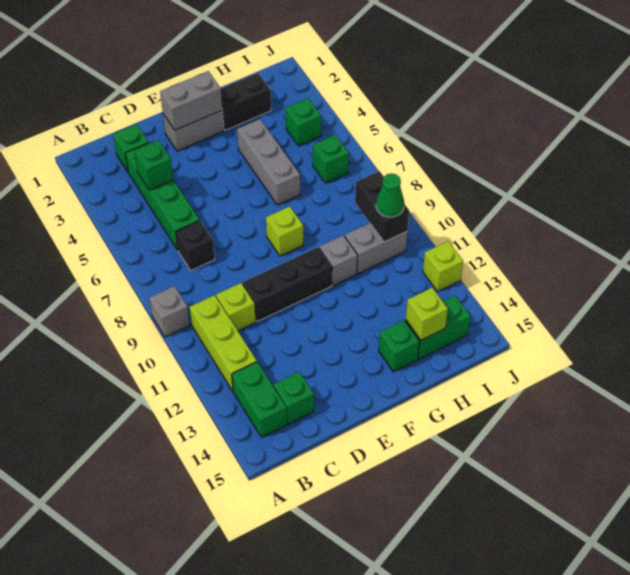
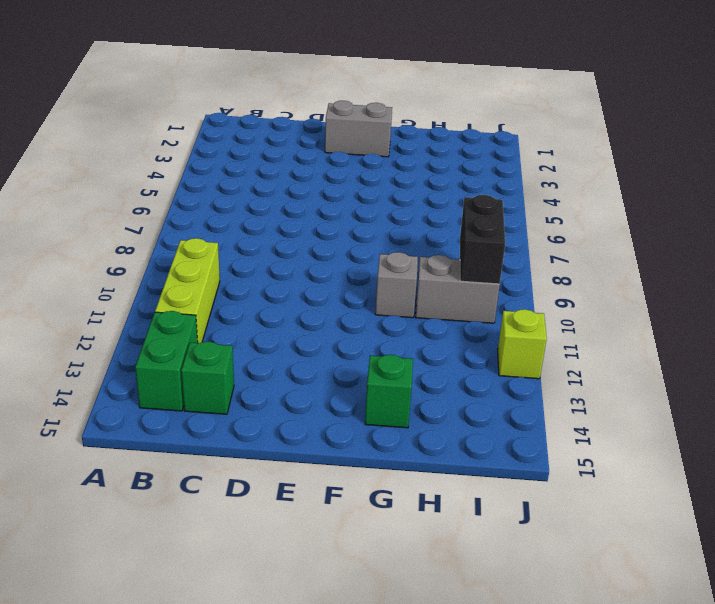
none -> grey 1x1 brick [149,286,190,337]
none -> green 1x1 brick [113,124,149,172]
none -> green 1x4 brick [125,143,200,250]

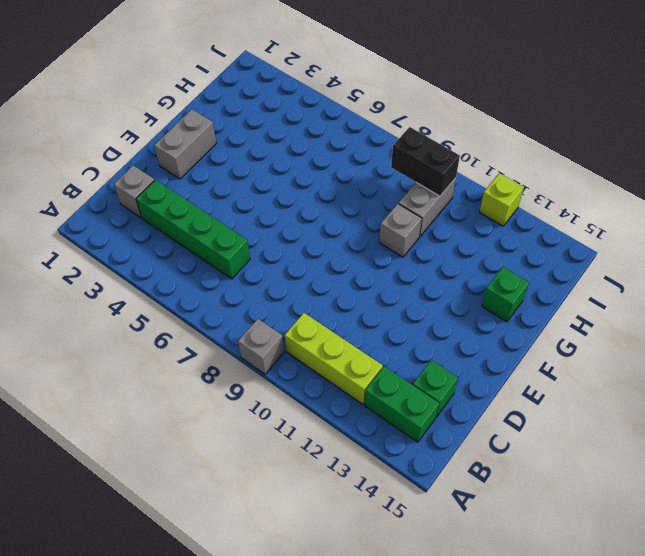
grey 1x1 brick [114,166,155,218] -> green 1x1 brick [113,124,149,172]
none -> black 1x1 brick [176,221,215,270]
none -> lime 1x1 brick [216,283,256,331]
none -> black 1x3 brick [242,247,332,322]

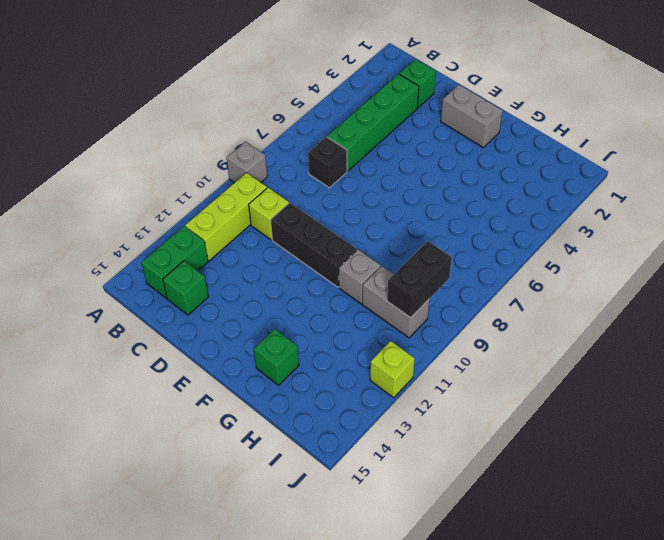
none -> lime 1x1 brick [266,206,303,256]
none -> black 1x2 brick [221,73,271,130]
none -> grey 1x3 brick [237,119,300,205]

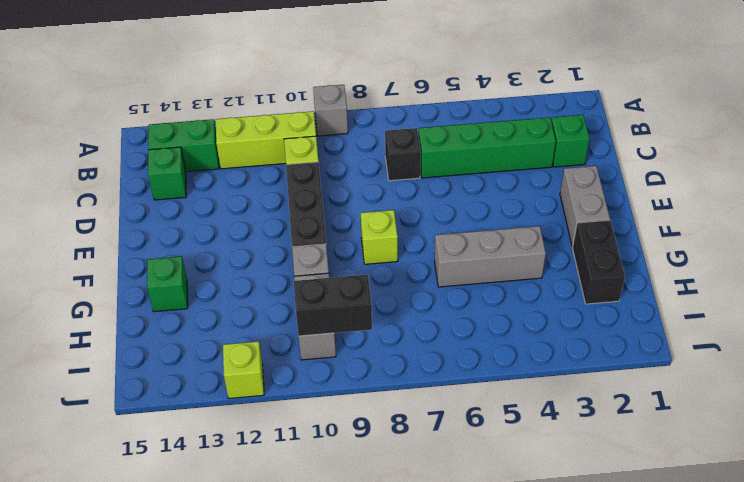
none -> green 1x2 brick [405,296,471,359]
none -> green 1x1 brick [285,98,321,146]
none -> green 1x1 brick [313,135,349,183]

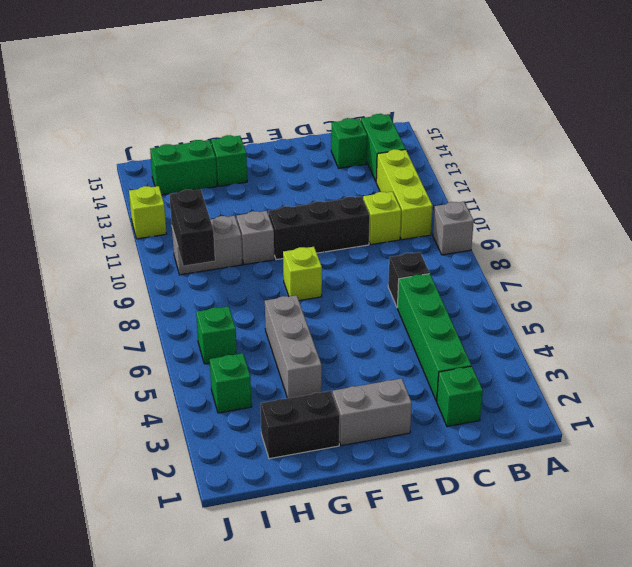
none -> green 1x1 brick [134,140,174,190]
none -> grey 1x2 brick [160,71,222,130]
none -> lime 1x1 brick [406,288,448,340]

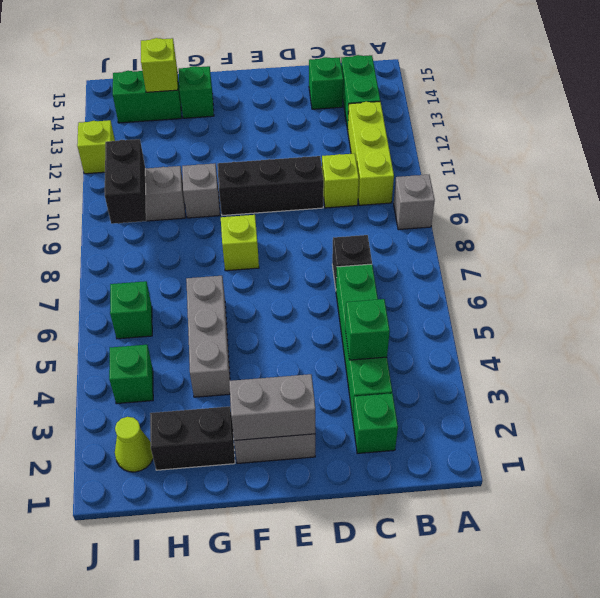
lime 1x1 cone [115,417,153,472] -> none
none -> green 1x1 cone [376,173,404,217]

